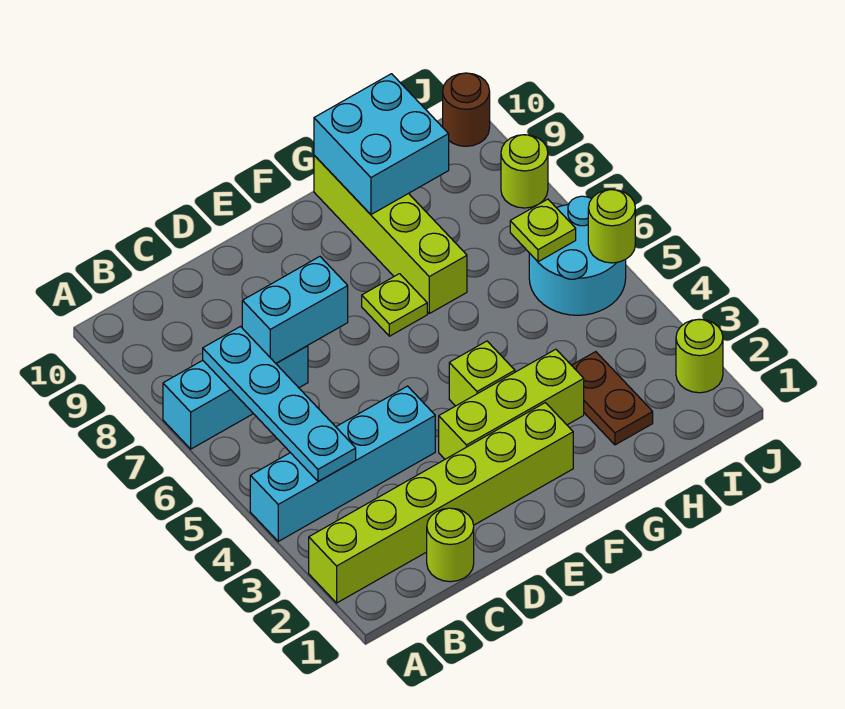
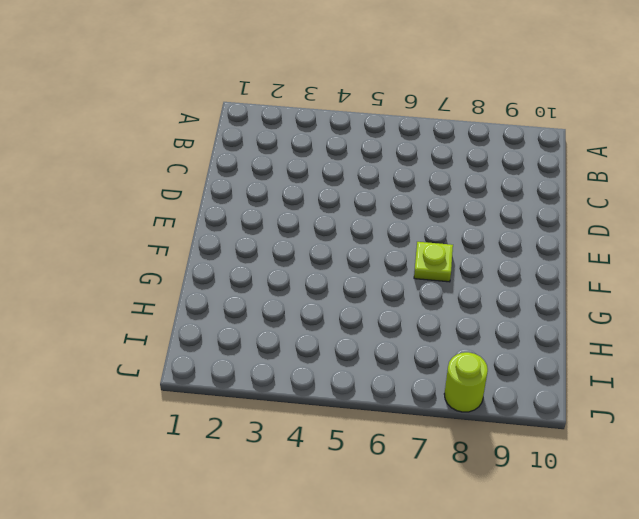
none -> lime 1x6 brick [309,403,573,603]
none -> cyan 1x4 brick [250,386,435,541]
none -> cyan 1x3 brick [163,346,308,449]

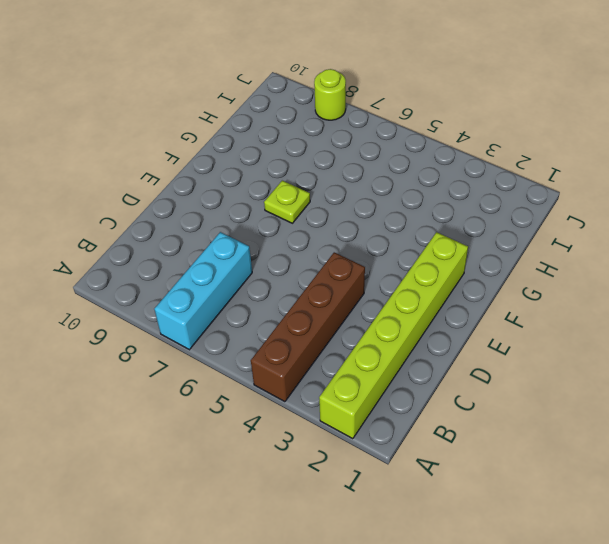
brown 1x4 brick [251,252,365,402] -> cyan 1x4 brick [250,386,435,541]
none -> lime 1x1 round brick [427,508,474,582]
none -> lime 1x3 brick [439,349,584,459]
none -> lime 1x1 brick [449,341,515,406]

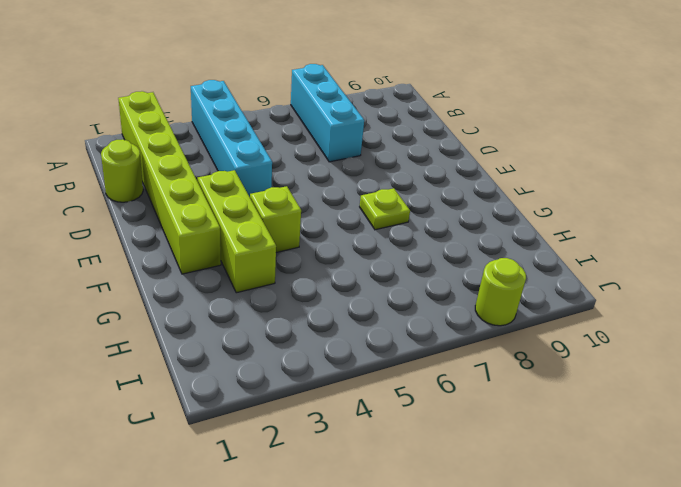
none -> lime 1x4 brick [314,155,467,313]
none -> brown 1x2 plate [572,352,653,445]
none -> cyan 2x2 round brick [529,196,626,315]

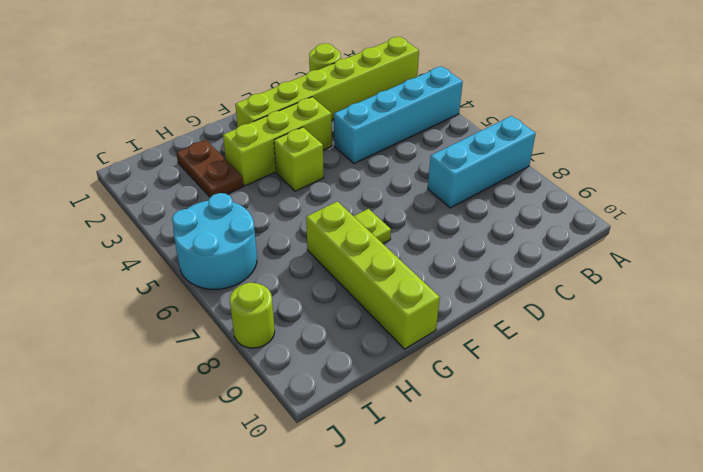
none -> lime 1x1 round brick [676,319,723,393]
none -> brown 1x1 round brick [443,73,490,146]
none -> cyan 1x4 plate [203,327,356,481]

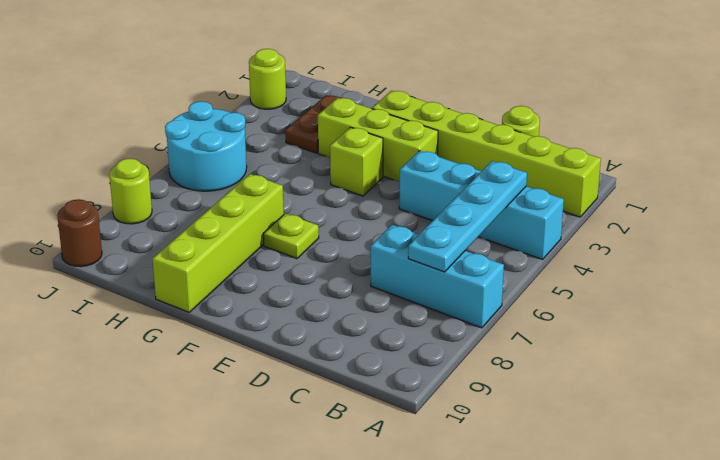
none -> cyan 1x2 brick [242,257,348,363]
none -> cyan 2x2 brick [314,74,449,214]
none -> lime 1x1 plate [510,199,576,262]

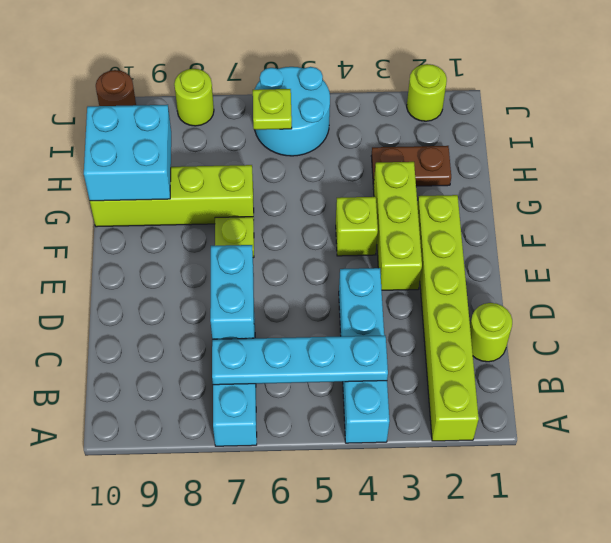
none -> lime 1x1 round brick [588,190,635,263]

